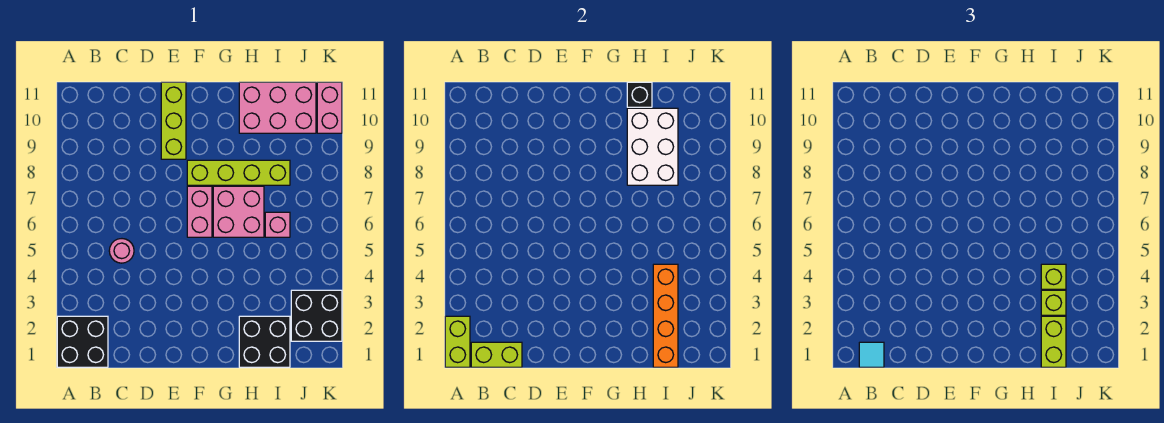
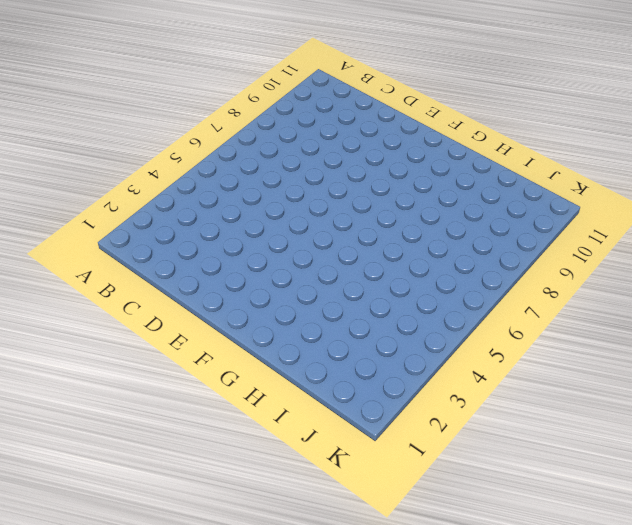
none -> black 2x2 brick [57,316,108,367]
none -> pink 1x1 round brick [109,239,134,263]
none -> lime 1x3 brick [161,82,186,159]

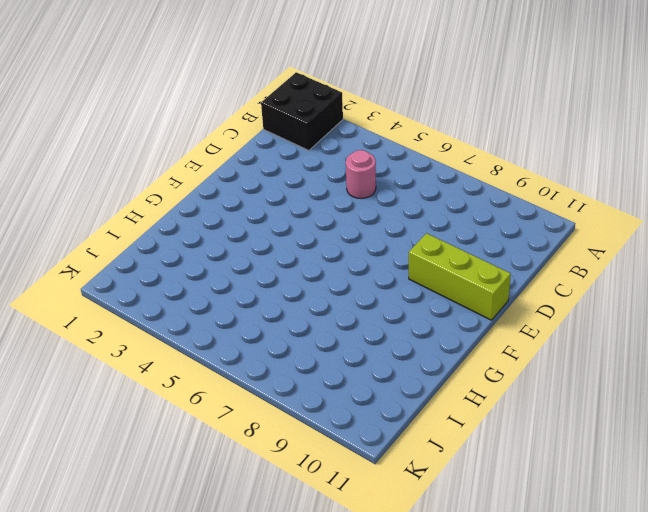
none -> pink 1x2 brick [187,186,212,237]
none -> lime 1x4 brick [187,160,290,185]
none -> pink 2x2 brick [213,186,264,237]

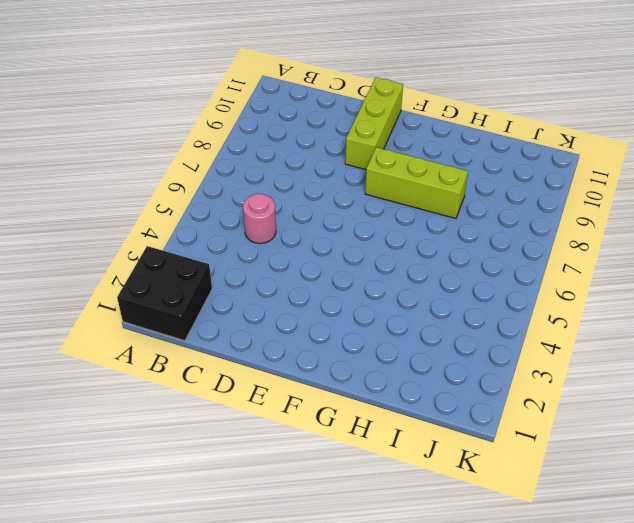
lime 1x3 brick [365,147,468,218] -> lime 1x4 brick [187,160,290,185]
none -> pink 1x2 brick [187,186,212,237]
none -> pink 2x2 brick [213,186,264,237]
none -> black 2x2 brick [239,316,290,367]

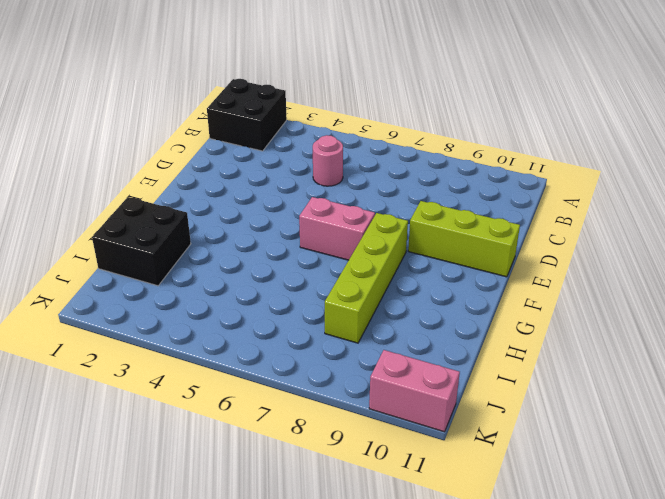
none -> pink 2x2 brick [213,186,264,237]
none -> pink 2x3 brick [239,82,316,133]
none -> pink 1x1 brick [265,212,290,237]

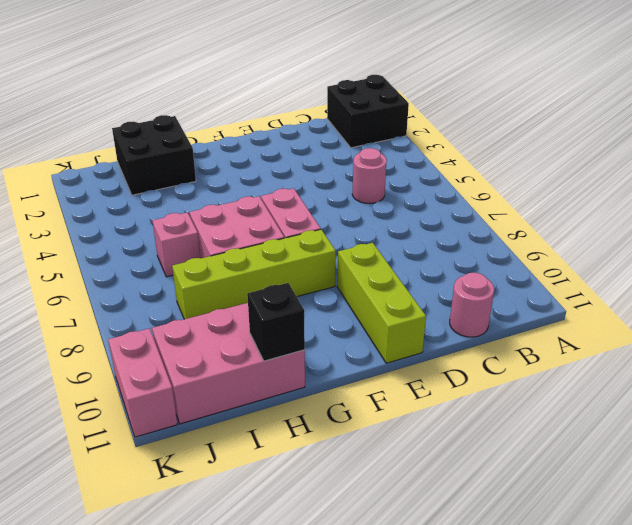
pink 1x1 round brick [450,273,494,337] -> none
none -> black 2x2 brick [291,290,342,341]
none -> lime 1x2 brick [445,316,470,367]
none -> lime 1x2 brick [471,342,522,367]

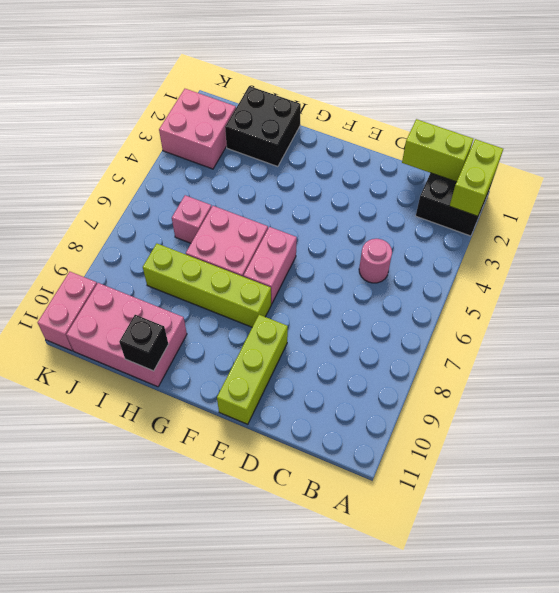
pink 2x2 brick [159,89,236,169] -> black 2x2 brick [291,290,342,341]
none -> white 2x3 brick [627,108,678,185]
none -> orange 1x4 brick [653,264,678,367]
none -> cyan 1x1 tile [859,342,884,367]

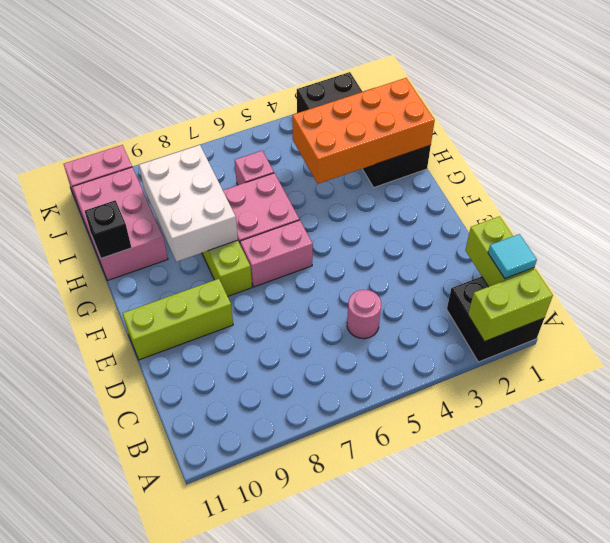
white 2x3 brick [139,145,238,262] -> white 2x3 brick turned to [627,108,678,185]
orange 2x4 brick [292,78,435,184] -> orange 1x4 brick [653,264,678,367]
none -> lime 1x2 brick [1041,316,1066,367]
none -> lime 1x1 brick [1041,290,1066,315]
none -> lime 1x1 brick [1041,264,1066,289]

